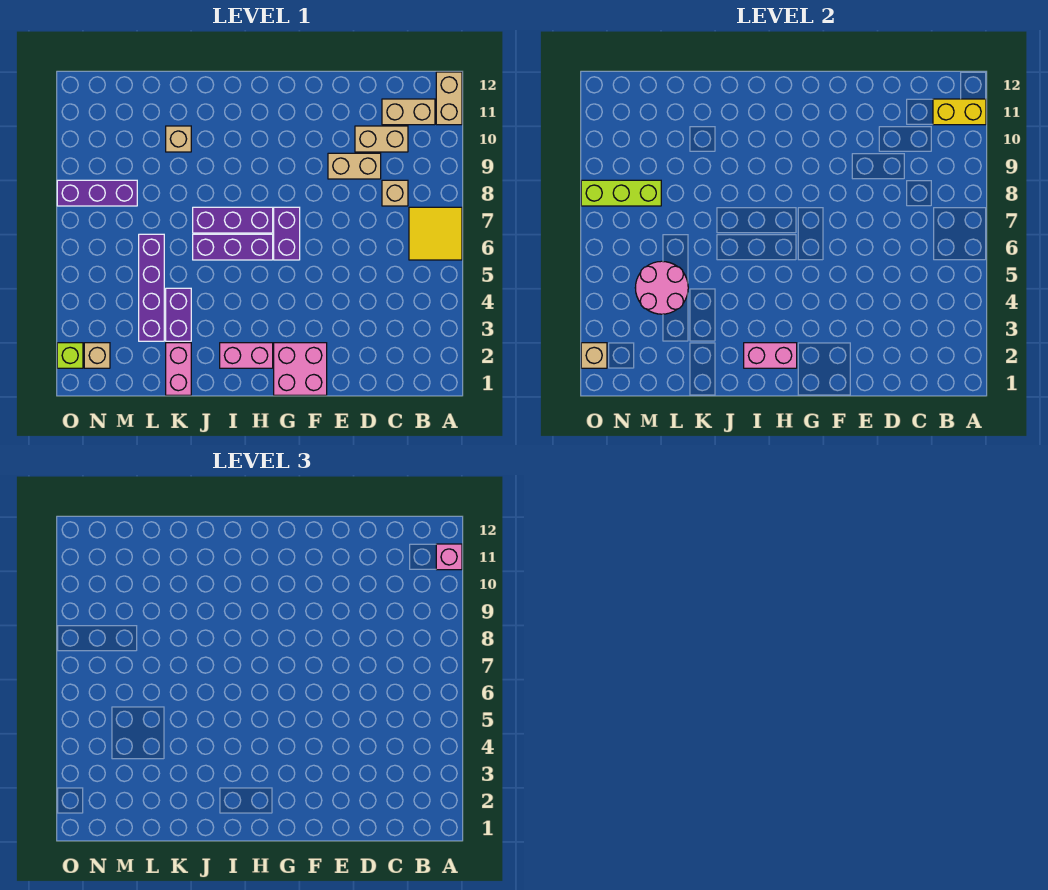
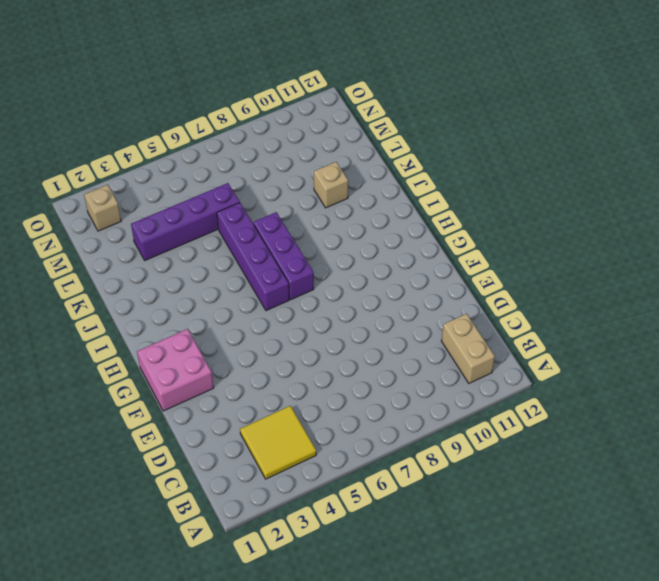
yellow 2x2 tile [240,406,316,479] -> yellow 2x2 tile moved to [409,207,462,260]
purple 1x4 brick [217,203,289,311] -> purple 1x3 brick [193,234,273,260]
none -> tan 1x2 brick [436,72,462,125]
none -> tan 1x1 brick [382,180,408,206]
none -> tan 1x2 brick [355,126,408,152]

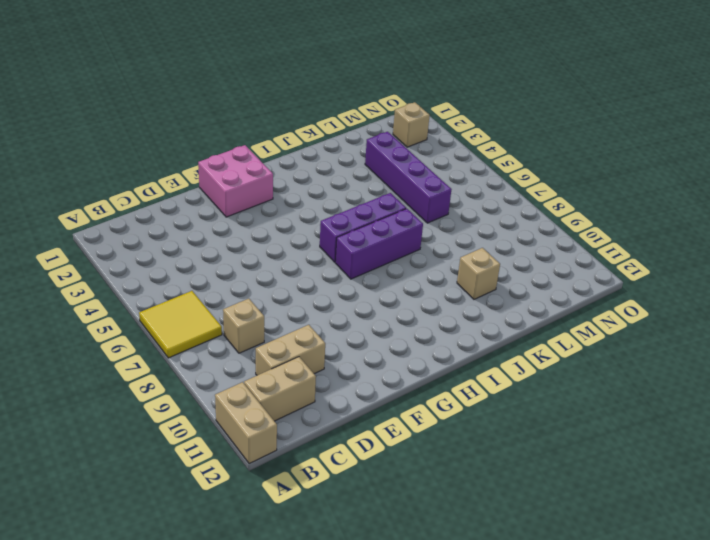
none -> tan 1x2 brick [328,153,381,179]
none -> purple 1x2 brick [274,207,300,260]
none -> pink 1x2 brick [220,343,273,368]

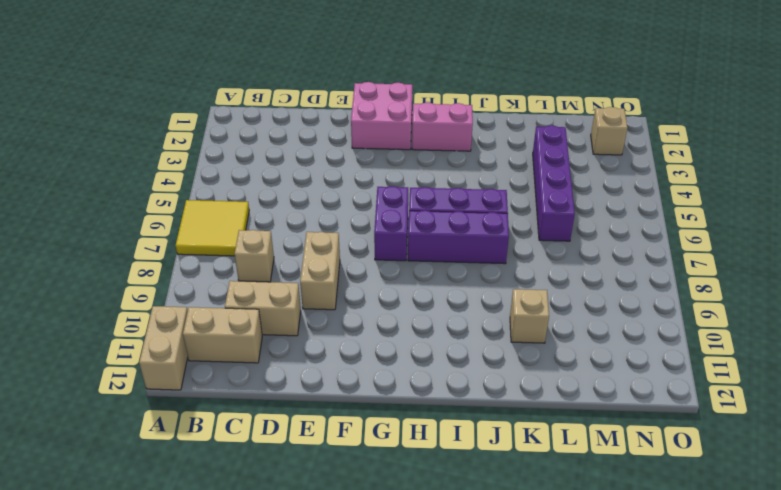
tan 1x2 brick [300,232,340,310] -> tan 1x2 brick turned to [328,153,381,179]
none -> pink 1x2 brick [166,343,191,395]
none -> purple 1x2 brick [166,288,191,341]
none -> purple 1x3 brick [57,180,137,206]

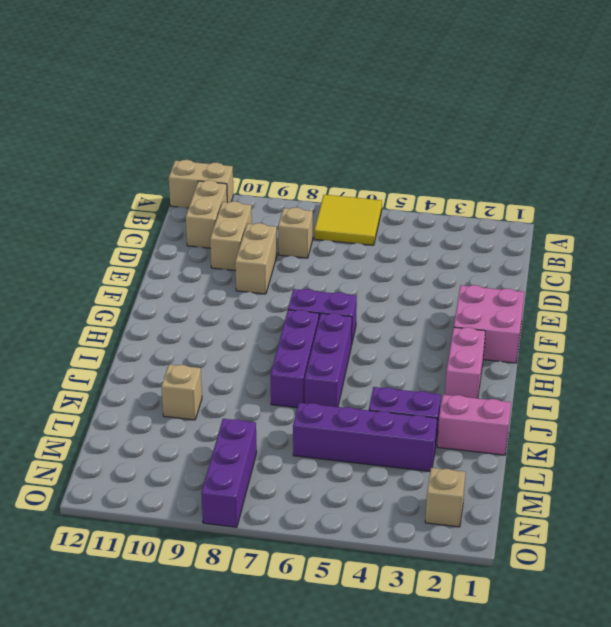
none -> lime 1x1 brick [57,343,83,368]
none -> yellow 1x2 brick [933,99,986,125]
none -> pink 1x2 brick [744,343,797,368]

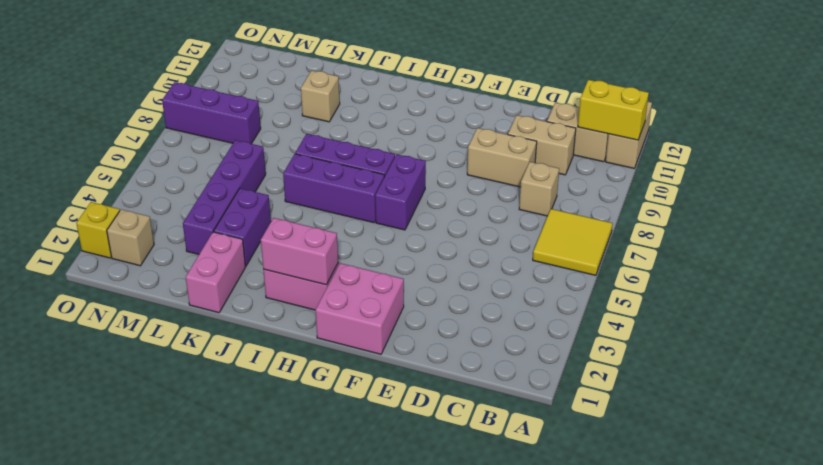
yellow 1x1 brick [76,202,120,258] -> lime 1x1 brick [57,343,83,368]
none -> pink 2x2 round brick [635,261,688,314]
none -> lime 1x3 brick [581,180,661,206]
none -> tan 1x1 brick [581,343,607,368]

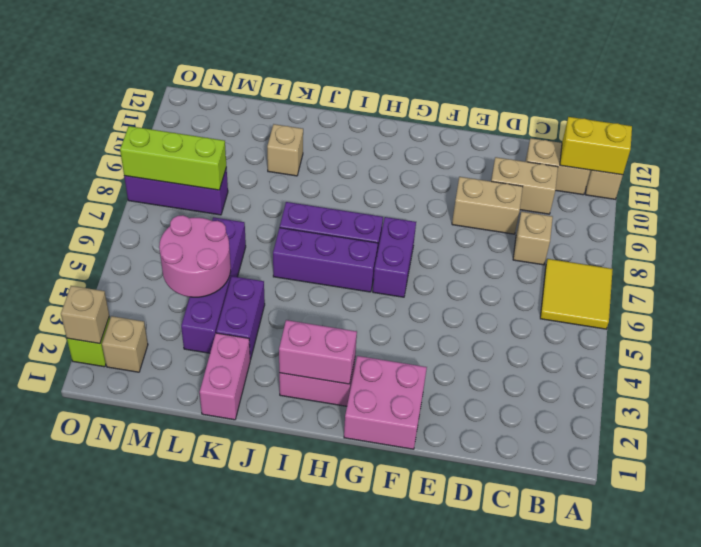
none -> pink 1x1 brick [436,544,462,570]

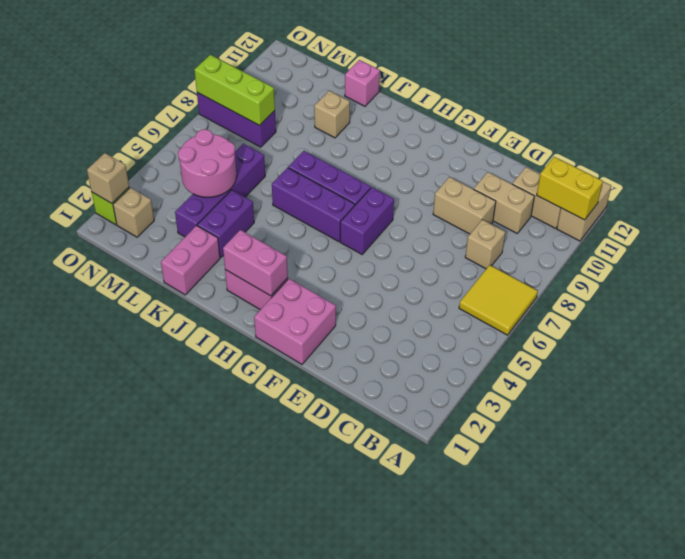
pink 1x1 brick [345,60,380,106] -> pink 1x1 brick moved to [436,544,462,570]

